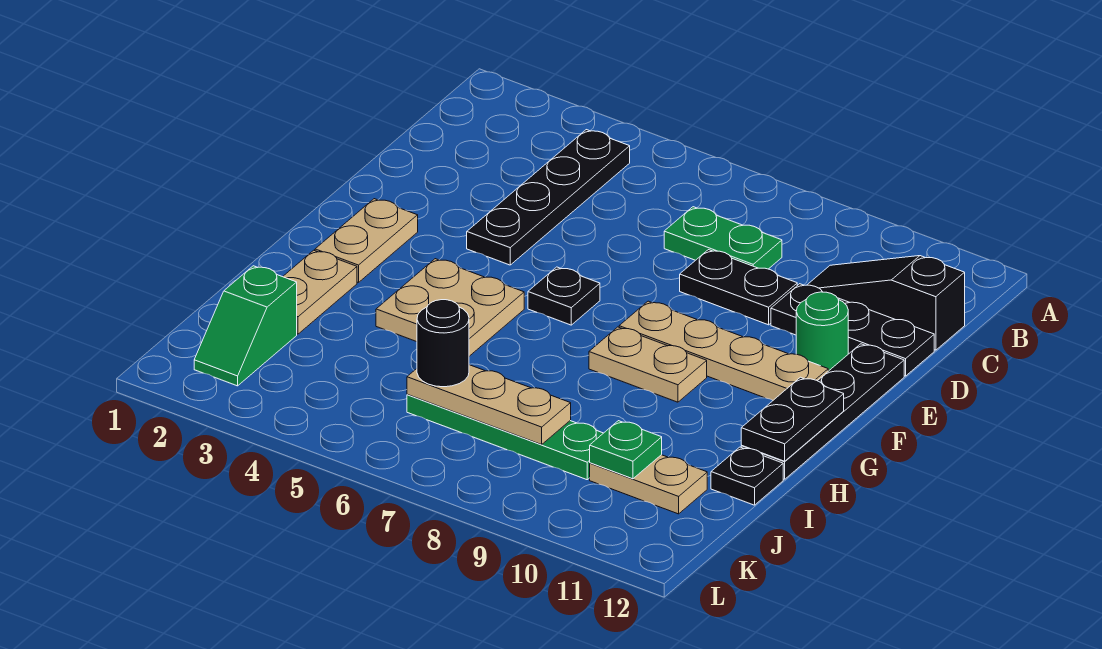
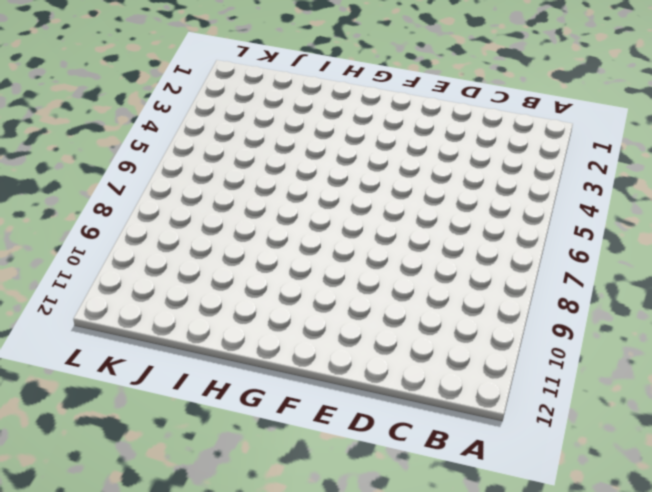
none -> black 1x4 plate [467,130,630,265]
none -> green 1x2 plate [664,207,782,269]
none -> black 1x3 slope [808,256,965,350]

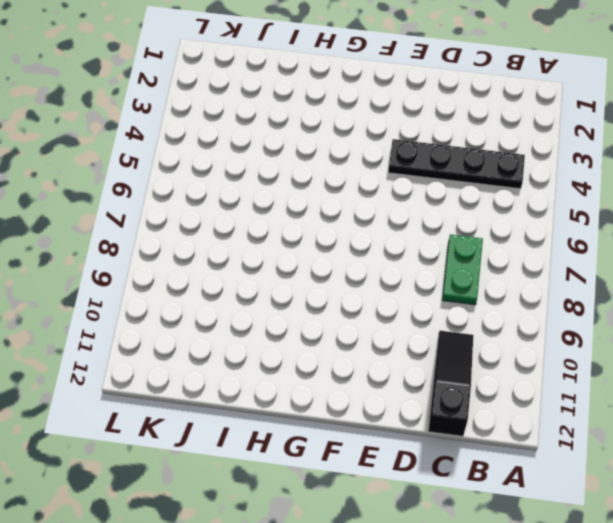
none -> black 1x2 plate [680,250,797,325]
none -> black 1x3 plate [771,284,934,376]
none -> green 1x1 round brick [796,292,848,371]

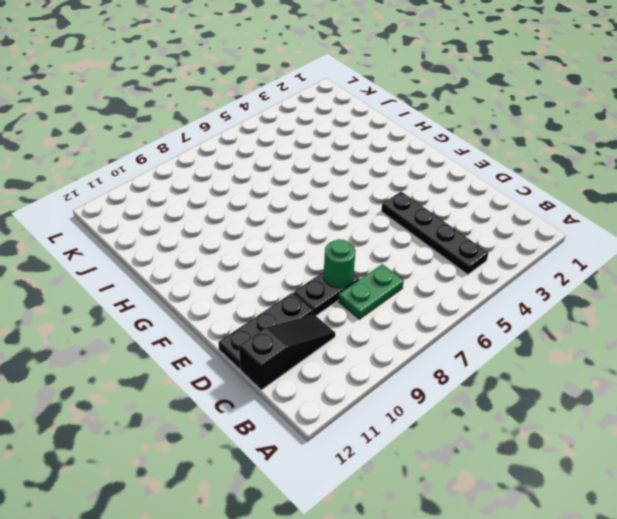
green 1x1 round brick [323,239,356,288] -> green 1x1 round brick moved to [796,292,848,371]
none -> black 1x4 plate [741,344,904,479]
none -> tan 1x2 plate [315,199,418,283]
none -> black 1x1 plate [528,267,600,325]

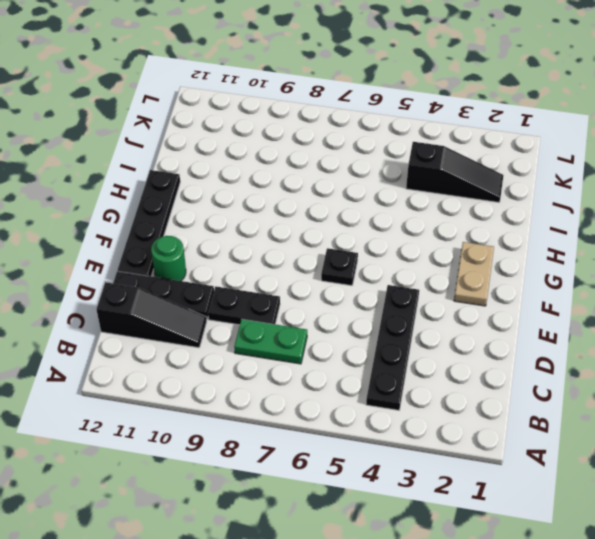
black 1x3 slope [406,142,503,202] -> green 1x2 slope [194,266,297,386]
none -> tan 1x4 plate [619,301,828,400]
none -> tan 2x2 plate [376,259,524,356]
none -> tan 1x2 plate [589,327,707,402]

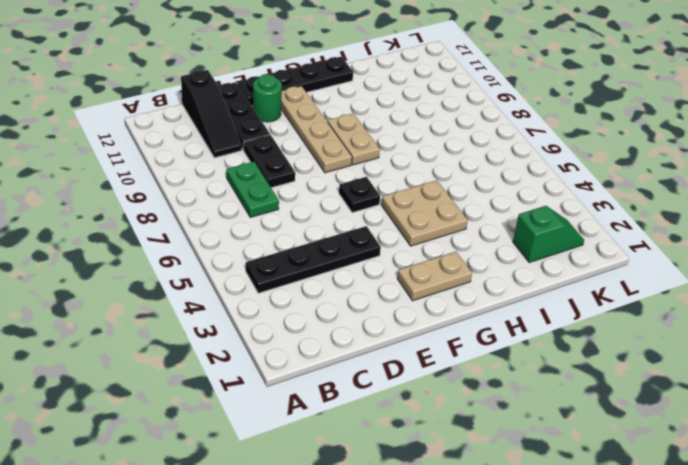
none -> tan 1x2 plate [283,250,357,334]
none -> black 1x1 plate [711,447,783,505]
none -> green 1x4 plate [407,394,603,480]

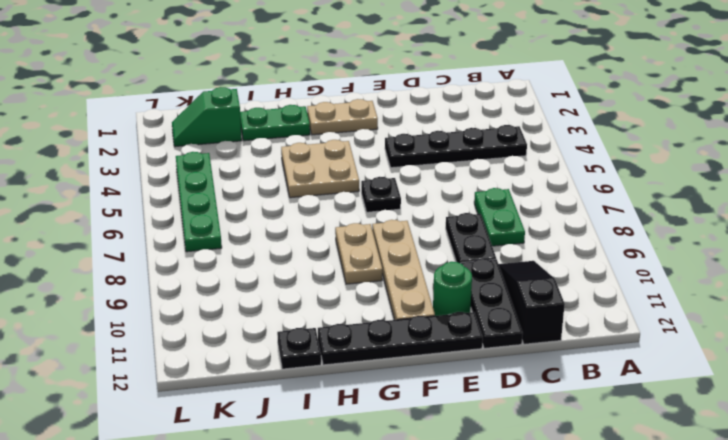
green 1x2 plate [240,105,310,141] -> tan 1x2 plate [283,250,357,334]
green 1x4 plate [176,152,222,252] -> green 1x4 plate moved to [407,394,603,480]
none -> tan 1x2 plate [590,455,707,514]
none -> black 1x2 plate [741,377,844,461]
none -> tan 1x3 plate [407,365,571,445]

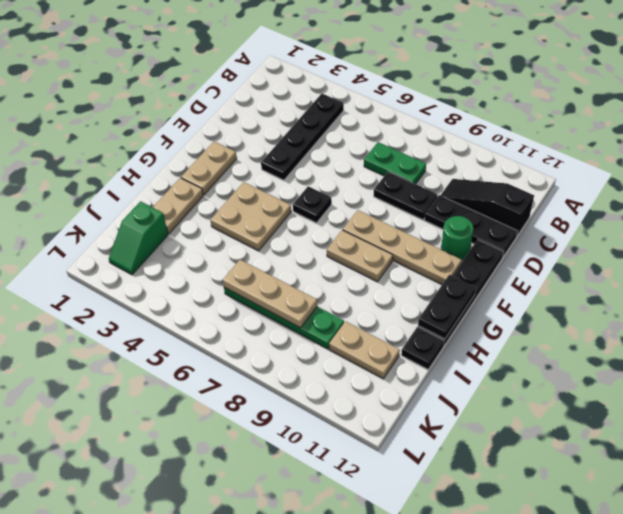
none -> green 1x1 plate [590,421,662,479]
none -> black 1x1 round brick [417,300,469,387]

